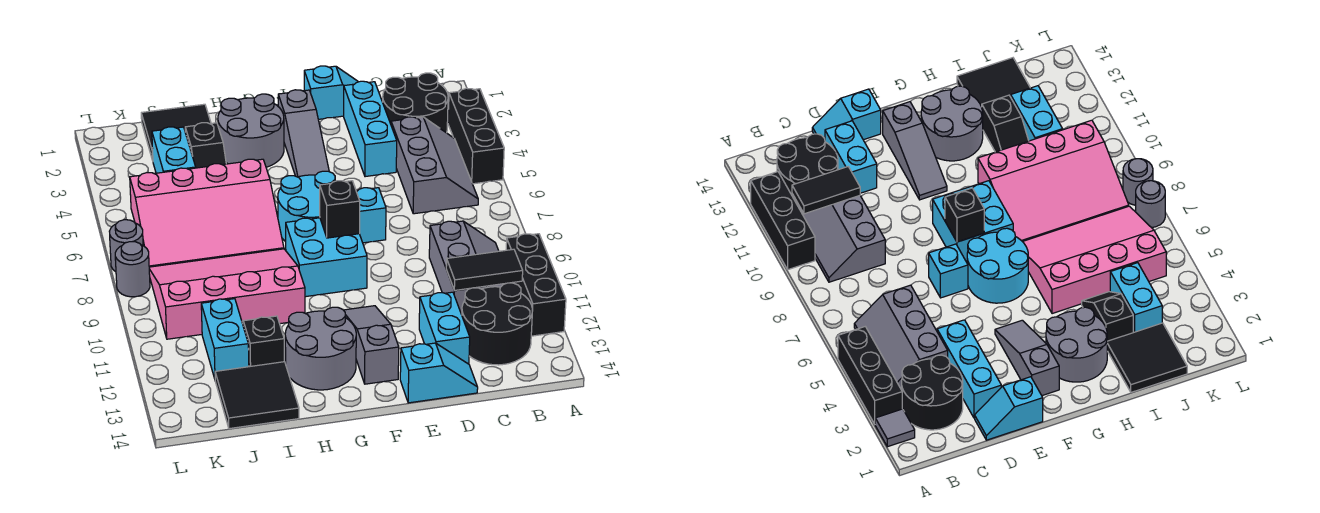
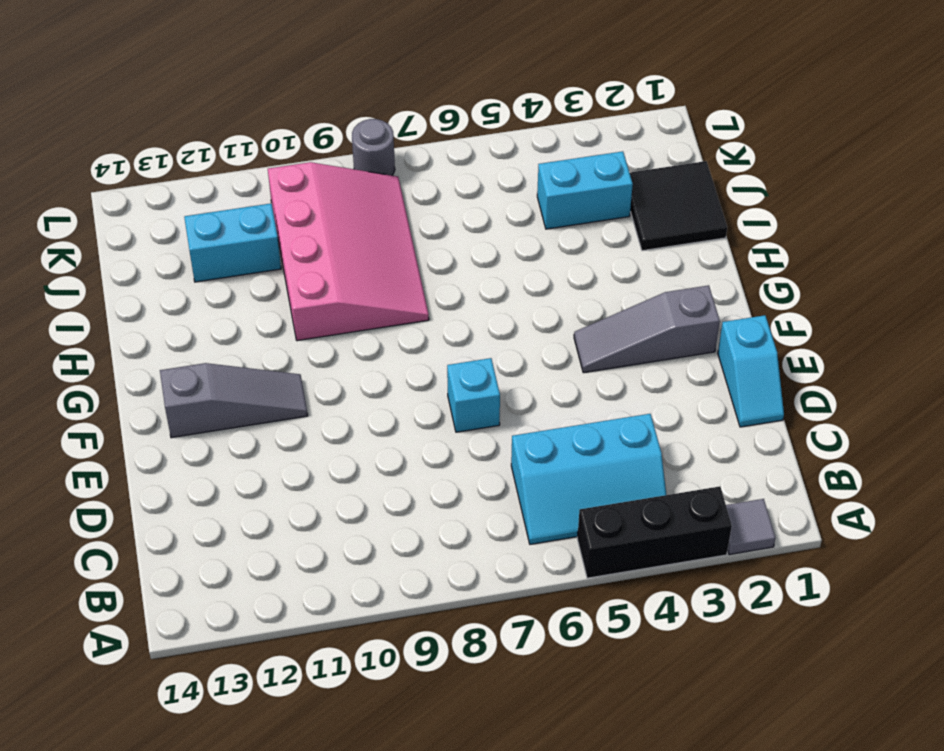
cyan 2x3 slope [511,414,666,544] -> grey 2x3 slope [391,117,478,214]
none -> black 1x3 brick [506,234,566,336]
none -> black 2x2 round brick [383,73,448,133]
none -> grey 2x3 slope [429,221,503,315]
none -> black 2x2 round brick [462,283,532,365]

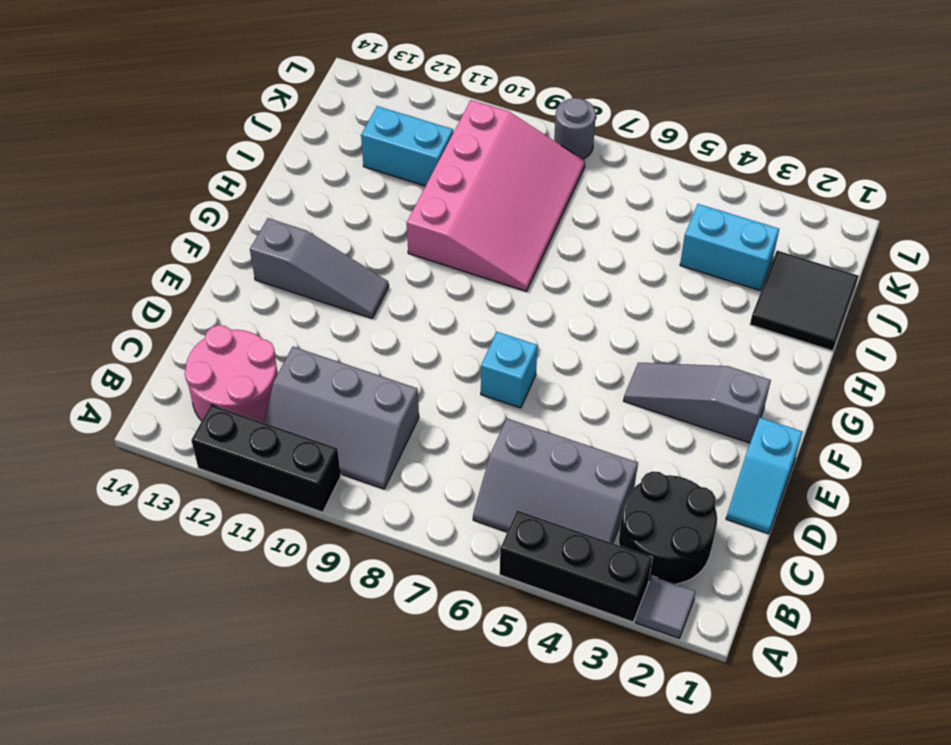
pink 2x2 round brick [185,325,278,422] -> black 2x2 round brick [462,283,532,365]
none -> cyan 1x3 brick [344,81,397,177]
none -> cyan 1x2 brick [419,292,470,364]
none -> cyan 1x2 slope [400,343,478,403]
none -> cyan 2x2 round brick [278,171,335,241]

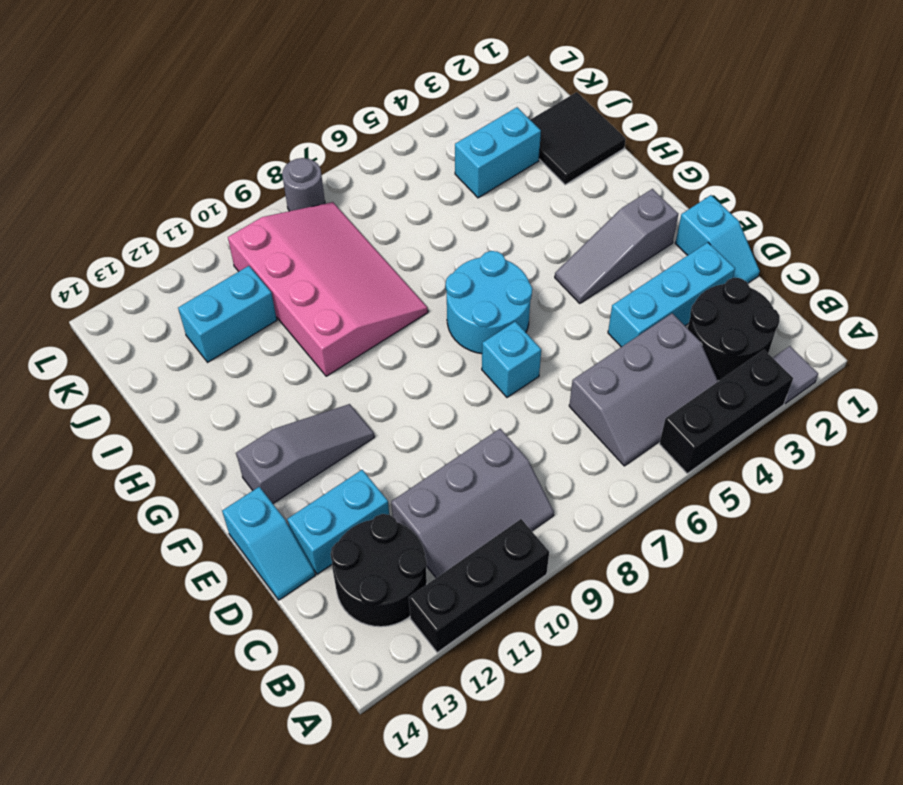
none -> cyan 2x2 brick [286,218,367,297]
none -> grey 2x2 round brick [218,94,284,167]
none -> grey 2x2 round brick [285,307,356,390]
none -> pink 3x4 slope [130,159,284,267]

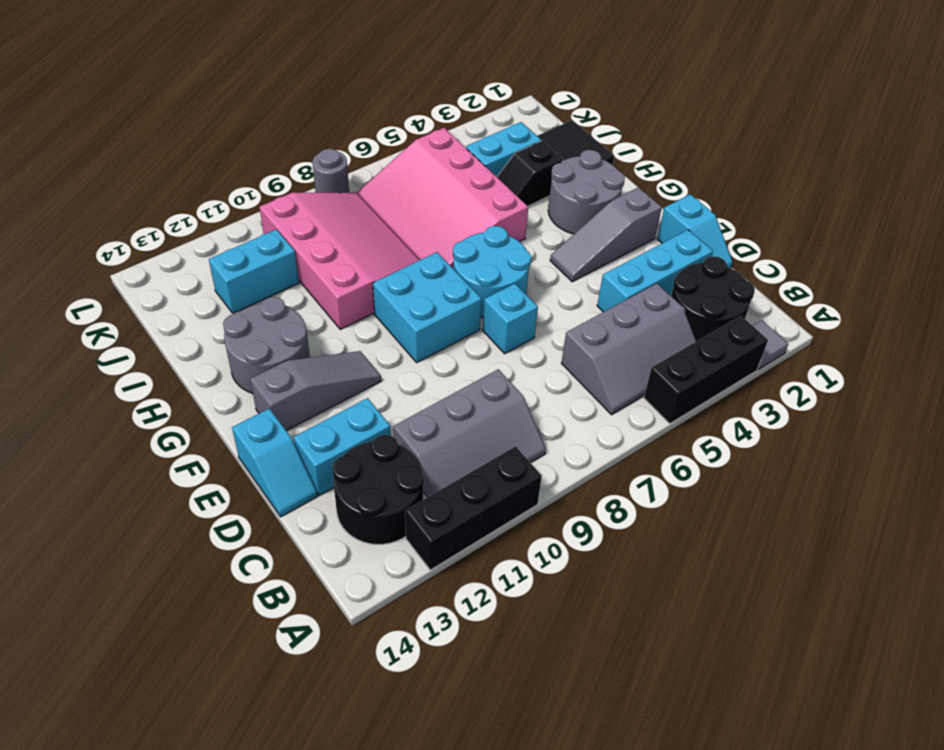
none -> black 1x2 slope [242,316,284,367]
none -> black 2x2 tile [215,362,299,429]
none -> grey 1x1 round brick [109,220,143,272]
none -> black 1x2 tile [446,249,523,291]

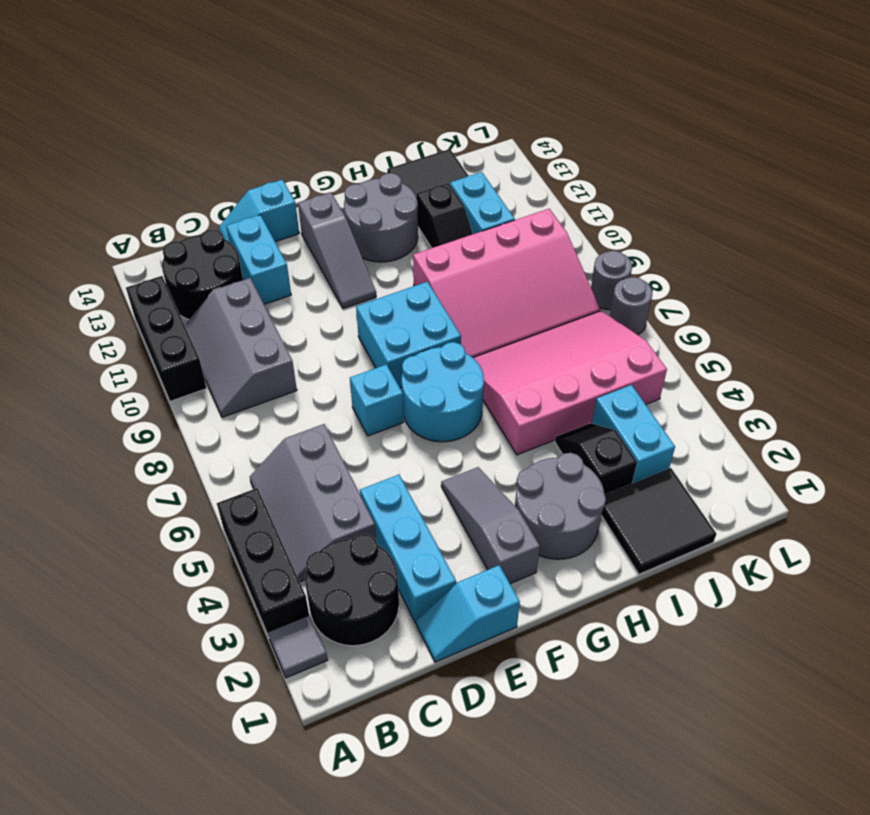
none -> black 1x2 tile [446,249,523,291]
none -> black 1x1 brick [320,181,360,238]

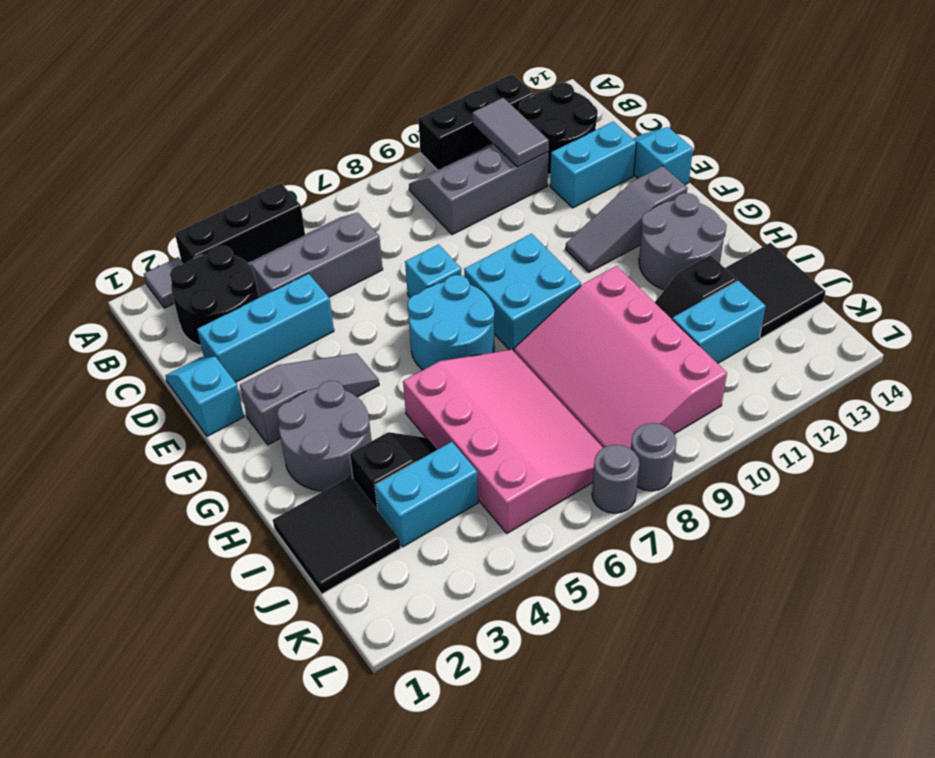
grey 1x2 tile [472,98,549,167] -> black 1x2 tile [446,249,523,291]
none -> black 1x1 brick [320,181,360,238]

